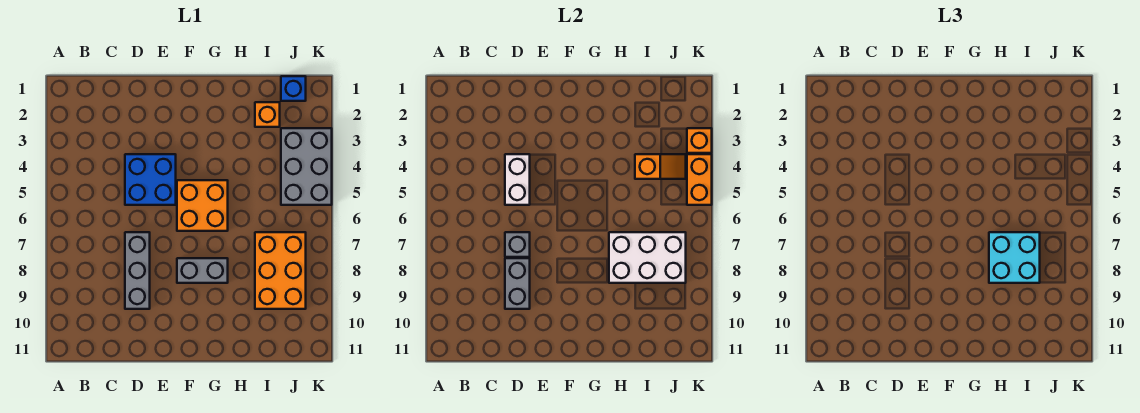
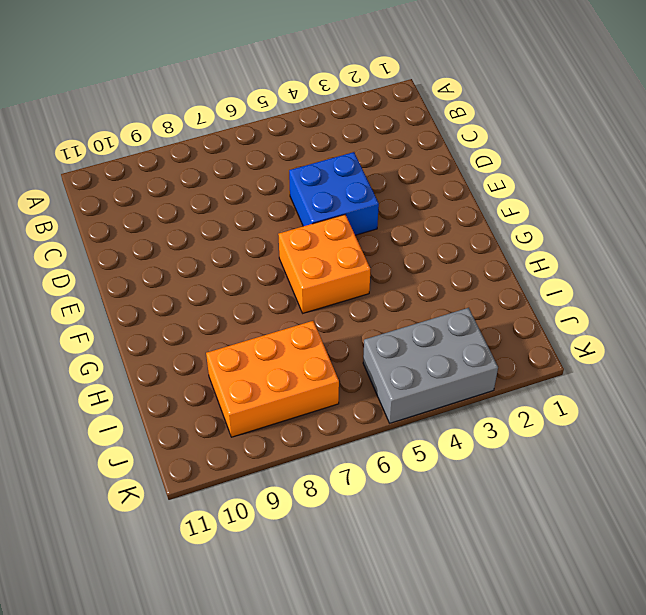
none -> grey 1x3 brick [125,232,150,309]
none -> grey 1x2 brick [177,258,228,283]
none -> orange 1x1 brick [255,102,280,127]

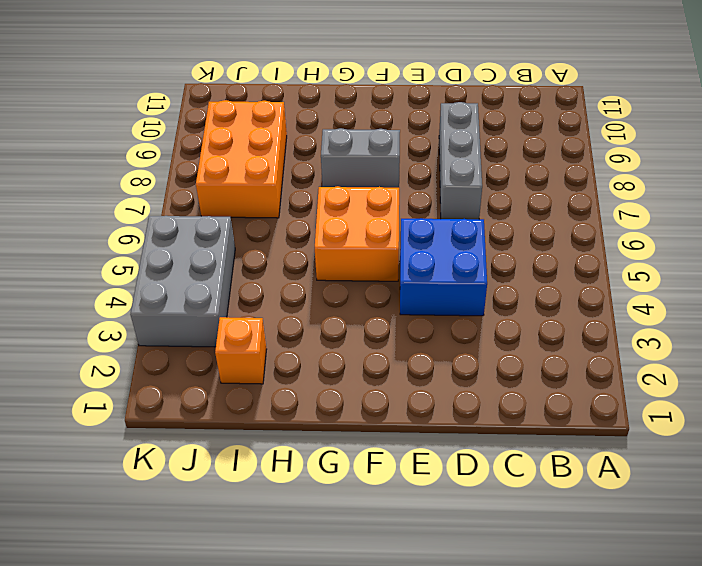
none -> blue 1x1 brick [281,76,306,101]
none -> white 1x2 brick [505,154,530,205]
none -> grey 1x1 brick [505,232,530,257]

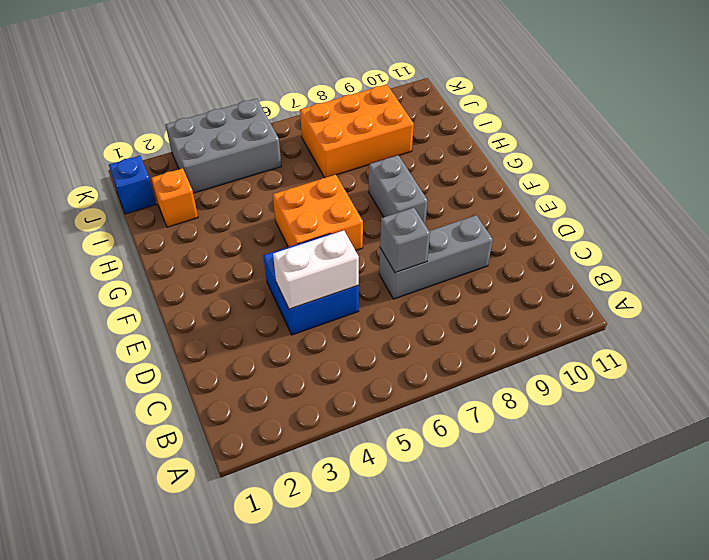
none -> grey 1x2 brick [505,258,530,309]
none -> white 2x3 brick [609,232,686,283]
none -> orange 1x2 slope [635,154,686,179]

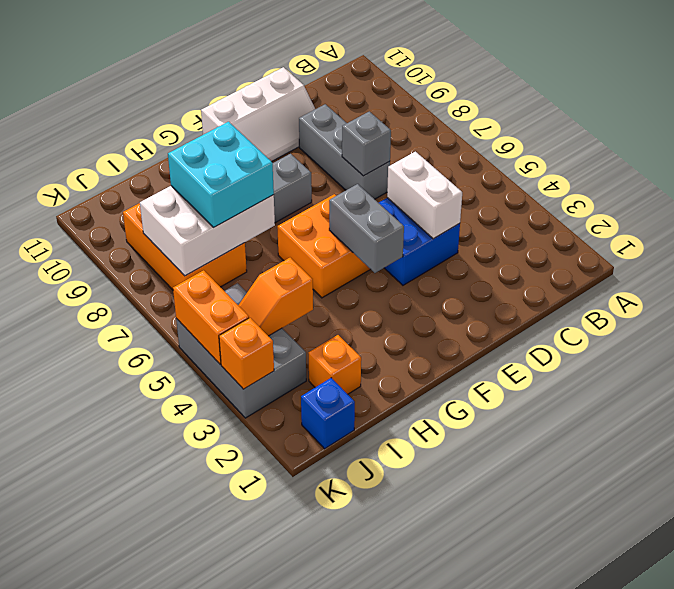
white 2x3 slope [201,67,315,162] -> none
grey 1x2 brick [329,184,404,273] -> grey 1x2 brick moved to [505,258,530,309]

